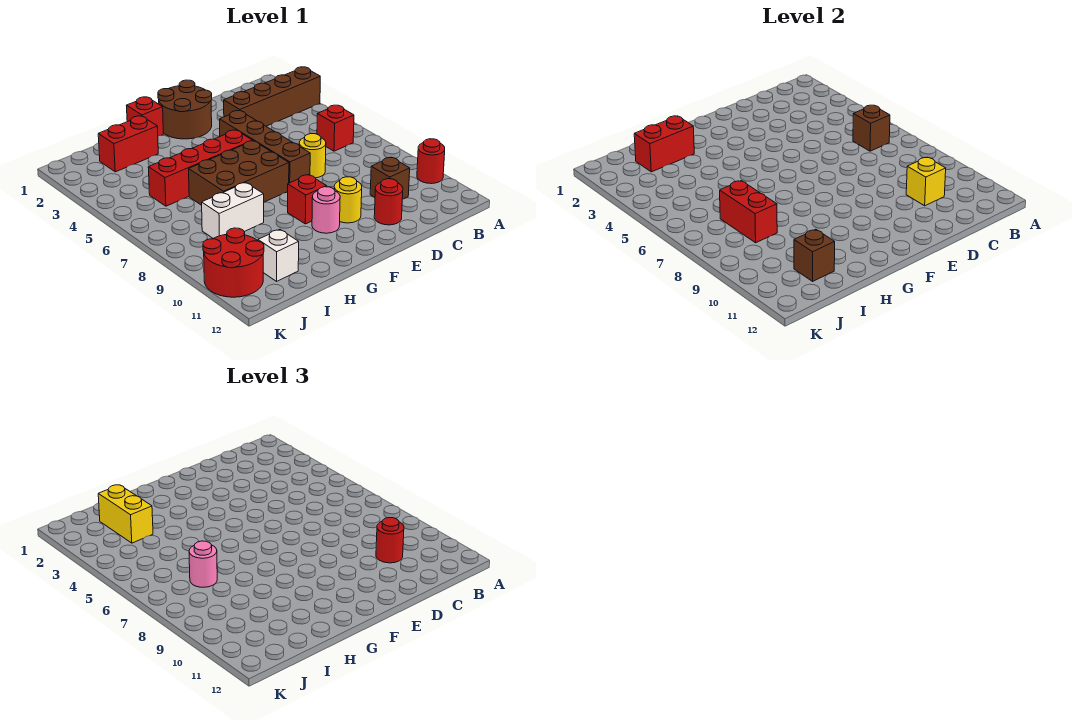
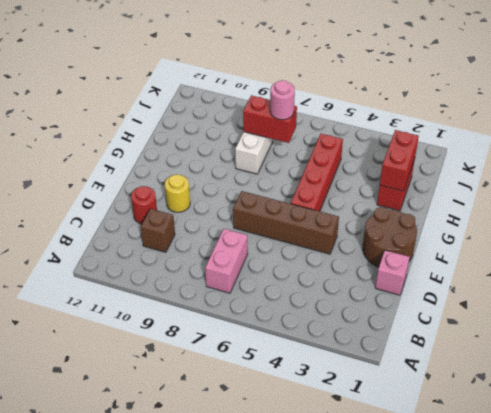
pink 1x2 brick [205,229,248,293] -> none
pink 1x1 brick [375,250,410,295] -> none
none -> brown 1x4 brick [224,67,320,126]
none -> red 1x1 round brick [417,139,445,184]
none -> red 1x1 brick [317,105,354,151]

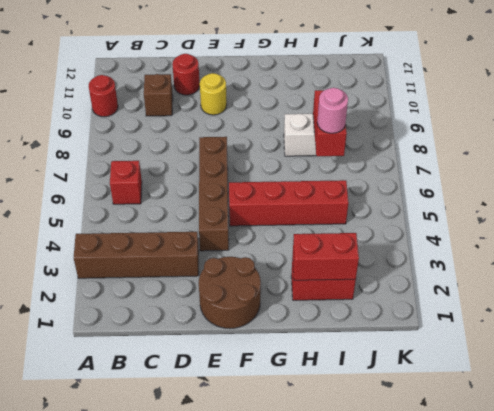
none -> yellow 1x1 round brick [299,134,326,178]
none -> brown 2x3 brick [189,141,289,205]
none -> red 1x1 brick [288,175,327,224]

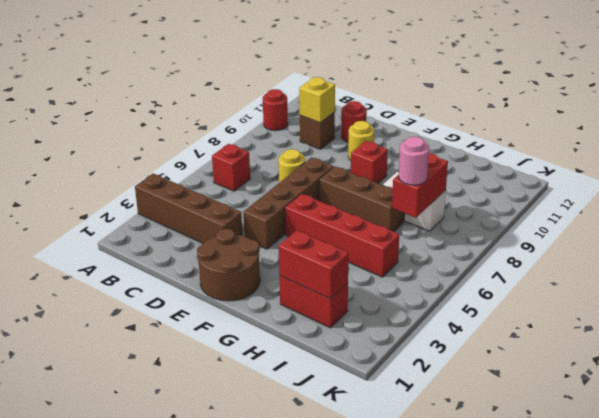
brown 1x3 brick [319,167,405,232] -> brown 2x3 brick [189,141,289,205]
none -> pink 1x1 round brick [312,187,340,233]
none -> red 1x1 brick [127,97,164,136]
none -> white 1x1 brick [258,229,299,281]

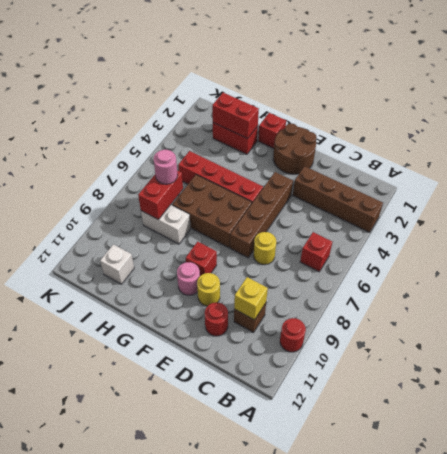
none -> red 2x2 round brick [203,228,264,297]
none -> brown 1x1 brick [853,105,890,151]
none -> brown 1x1 brick [794,229,835,281]

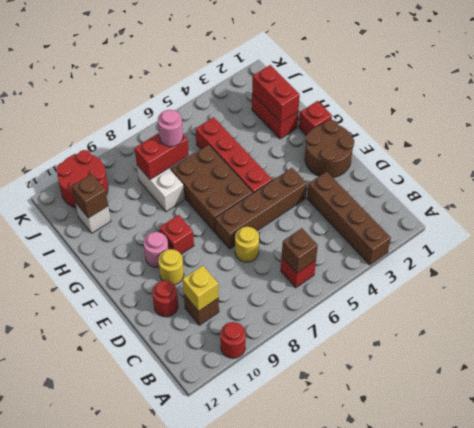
none -> red 1x1 round brick [376,518,404,563]
none -> yellow 1x2 brick [98,485,153,543]

